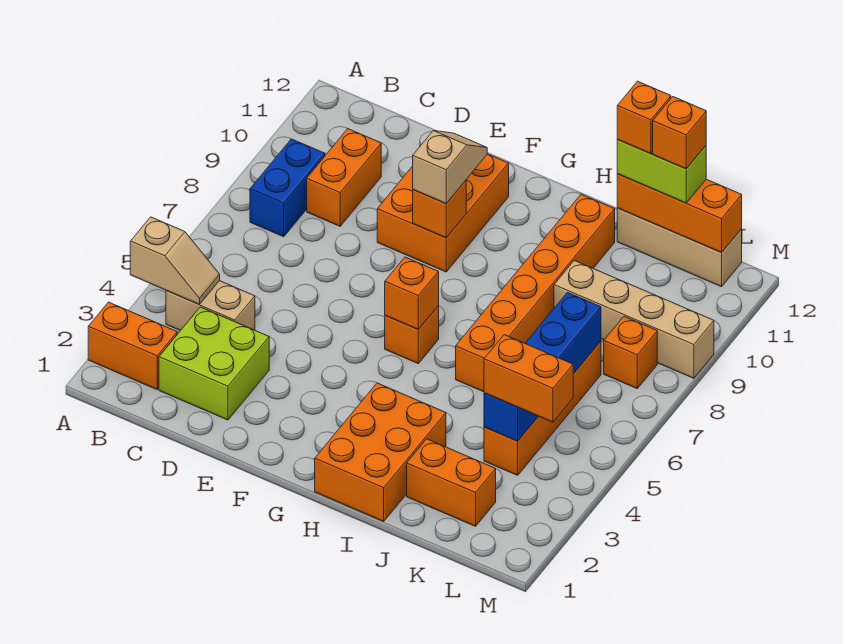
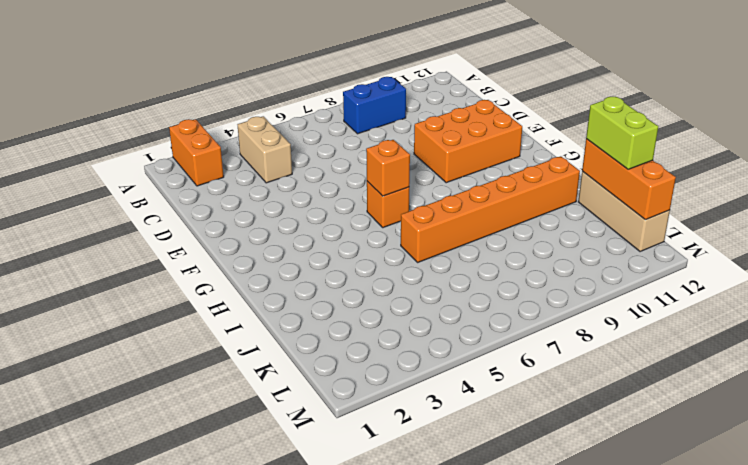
none -> lime 2x2 brick [159,307,269,420]
none -> orange 1x2 brick [307,129,381,226]
none -> orange 2x3 brick [315,383,446,521]

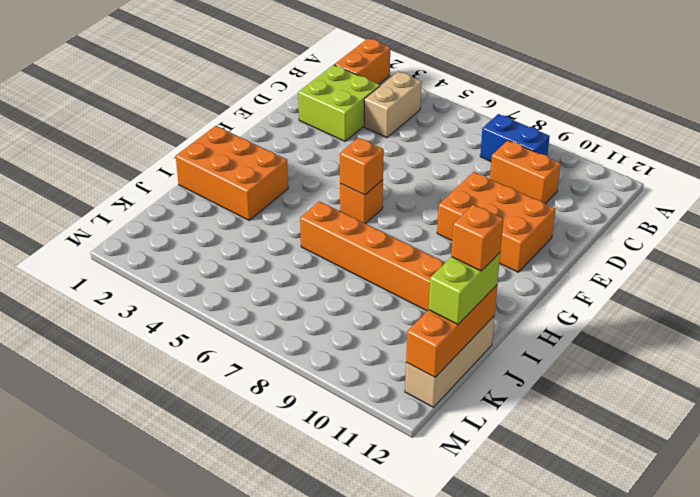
none -> orange 1x2 brick [407,439,496,526]
none -> tan 1x4 brick [554,260,714,378]
none -> orange 1x4 brick [484,341,601,475]

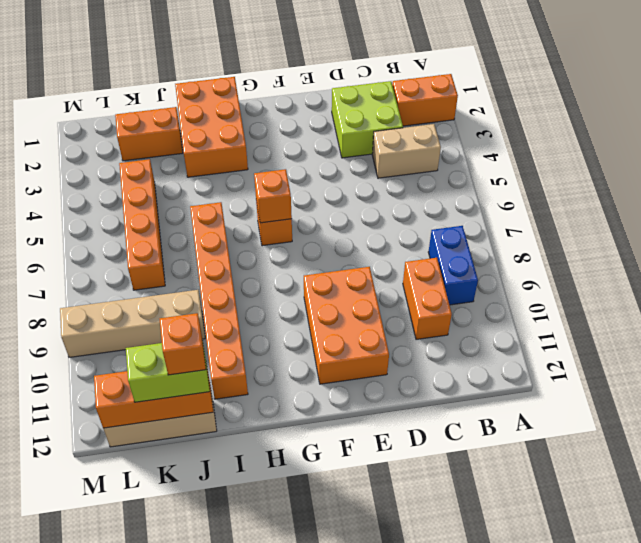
none -> orange 1x1 brick [604,317,657,388]
none -> tan 1x2 slope [130,217,220,304]
none -> orange 1x1 brick [413,181,466,238]

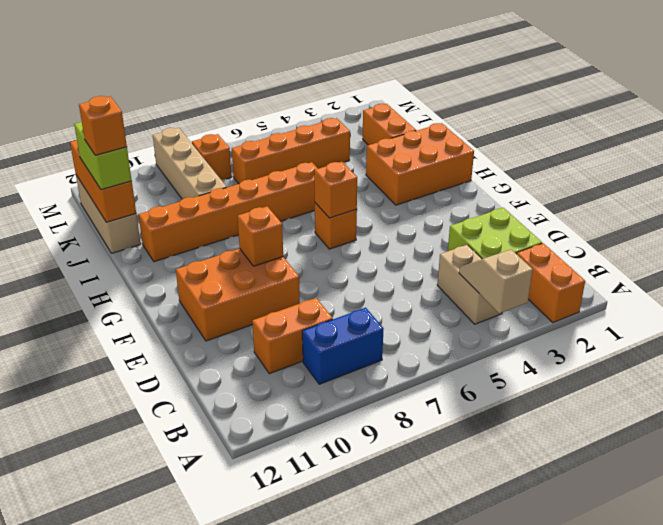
none -> blue 1x4 brick [484,292,601,441]
none -> tan 1x2 slope [413,131,487,204]
none -> orange 1x2 brick [484,335,573,422]

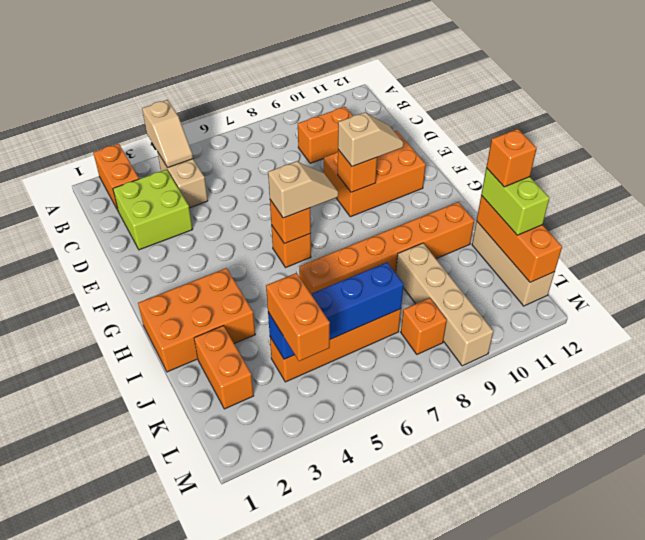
tan 1x2 slope [268,161,338,218] -> none
none -> blue 1x2 brick [250,139,325,237]
none -> orange 1x1 brick [653,97,706,169]

